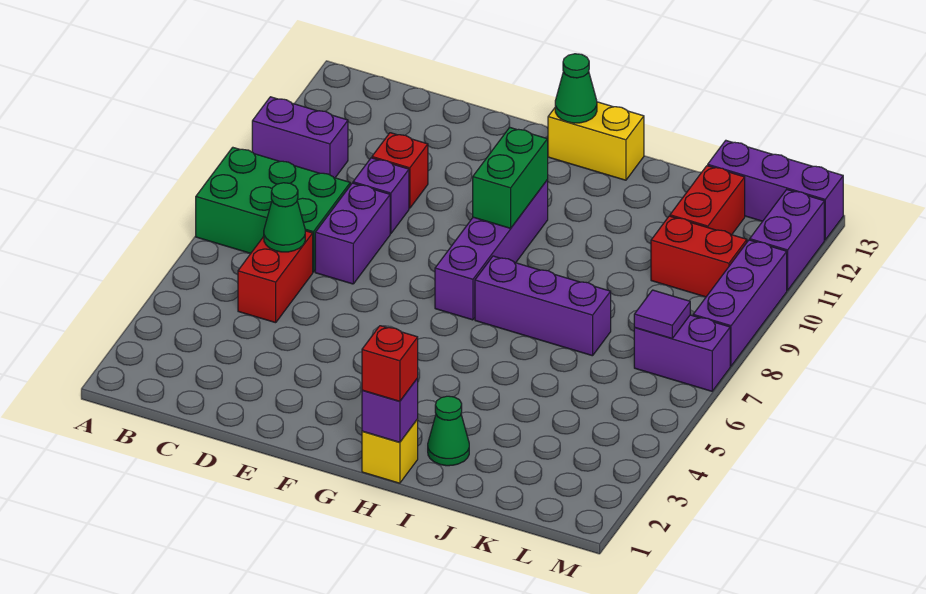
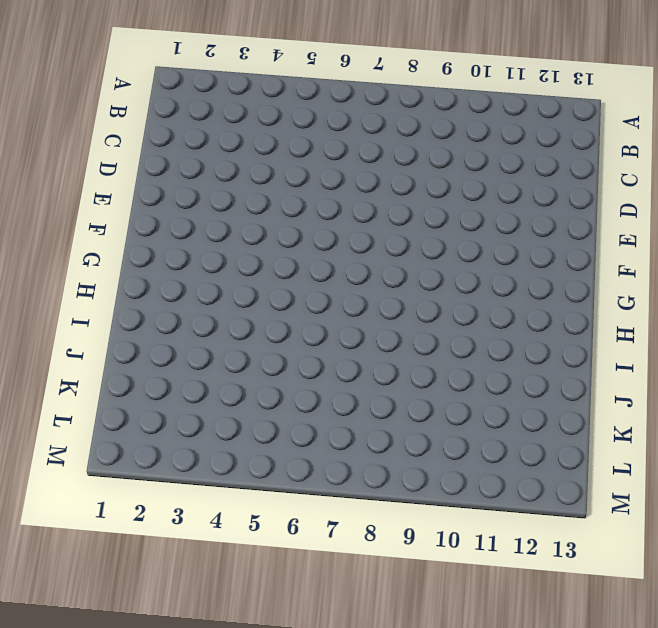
none -> green 2x3 brick [196,147,350,272]
none -> purple 1x2 brick [252,97,348,178]
none -> red 1x2 brick [238,231,313,323]

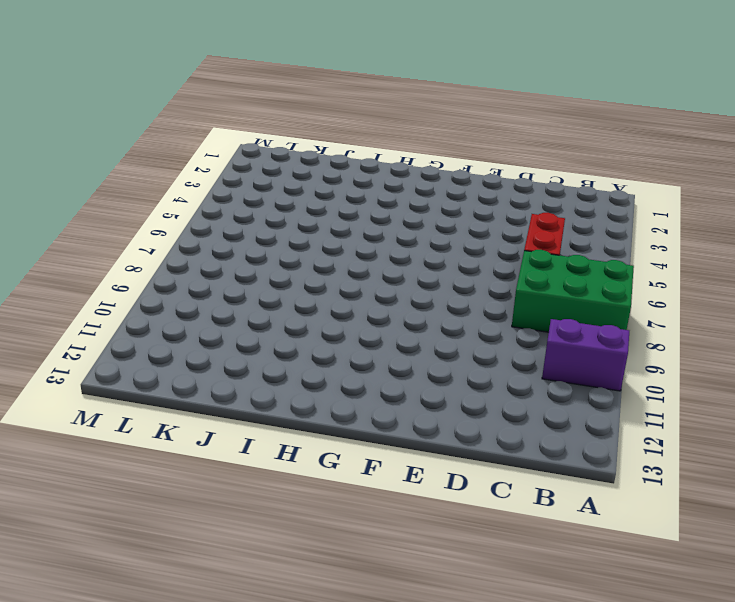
none -> purple 1x2 brick [315,183,390,284]
none -> purple 1x1 brick [353,158,409,234]
none -> red 1x1 brick [372,133,428,208]

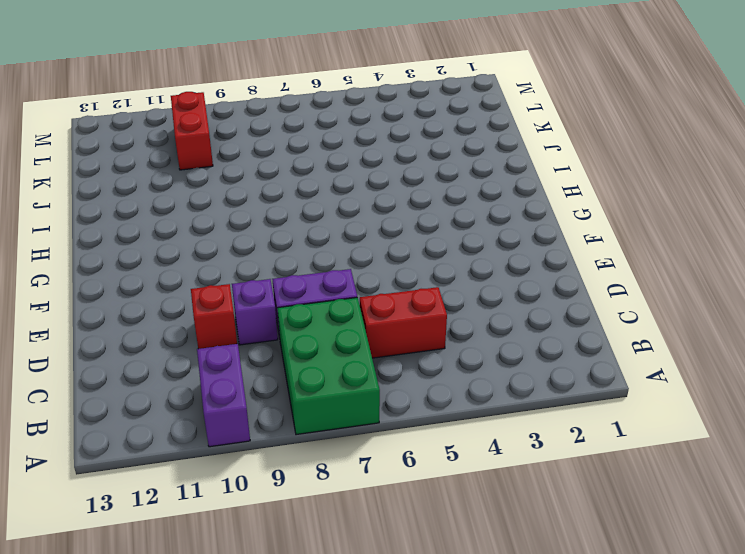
none -> purple 1x4 brick [435,180,548,320]
none -> yellow 1x2 brick [548,102,644,180]
none -> yellow 1x1 brick [362,419,418,483]

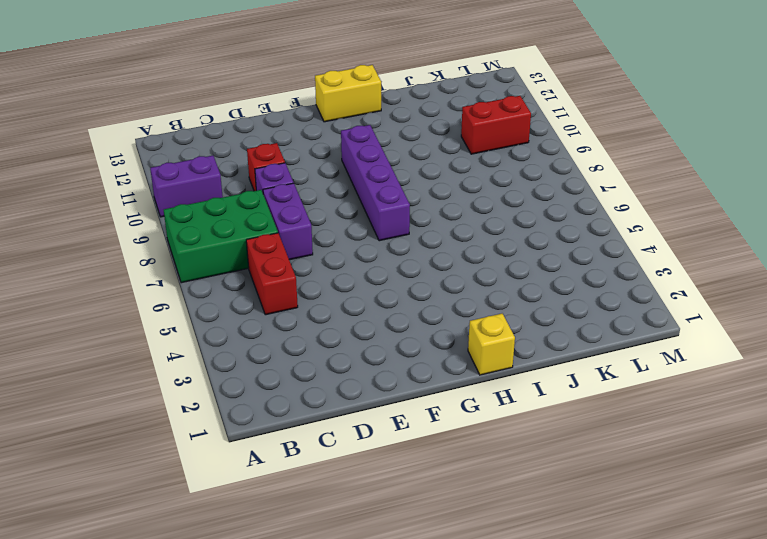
none -> purple 1x3 brick [475,256,611,356]
none -> green 1x1 cone [428,396,469,466]
none -> red 1x2 brick [670,166,745,235]

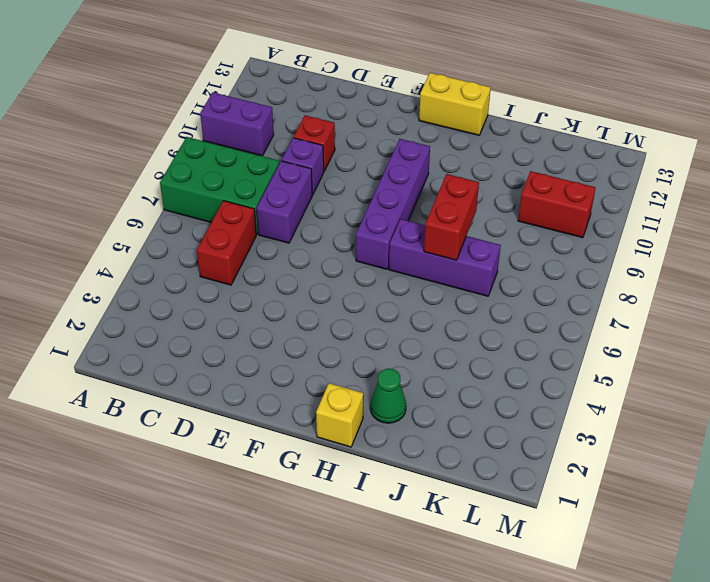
red 1x2 brick [424,174,479,260] -> red 1x2 brick moved to [670,166,745,235]
none -> purple 1x3 brick [708,141,843,240]
none -> purple 1x2 brick [634,315,730,391]
none -> purple 1x3 brick [693,240,787,366]

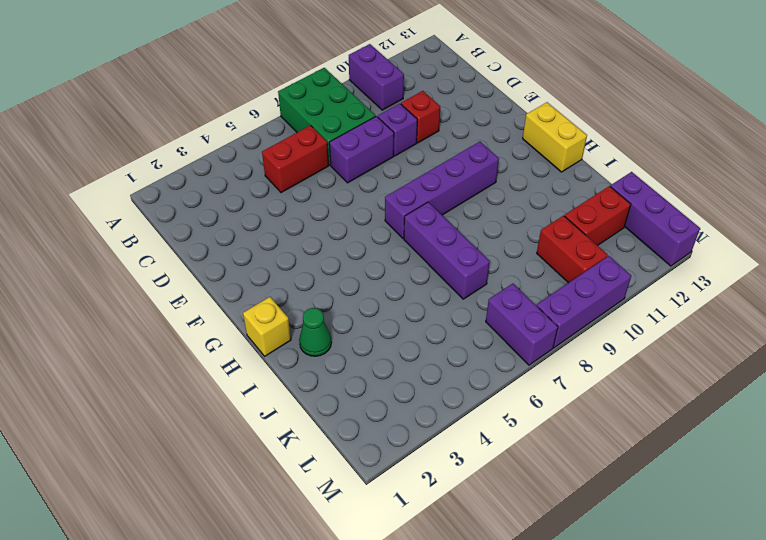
none -> purple 1x2 brick [750,190,824,290]
none -> green 1x1 cone [264,183,305,252]
none -> green 1x2 brick [473,127,548,228]

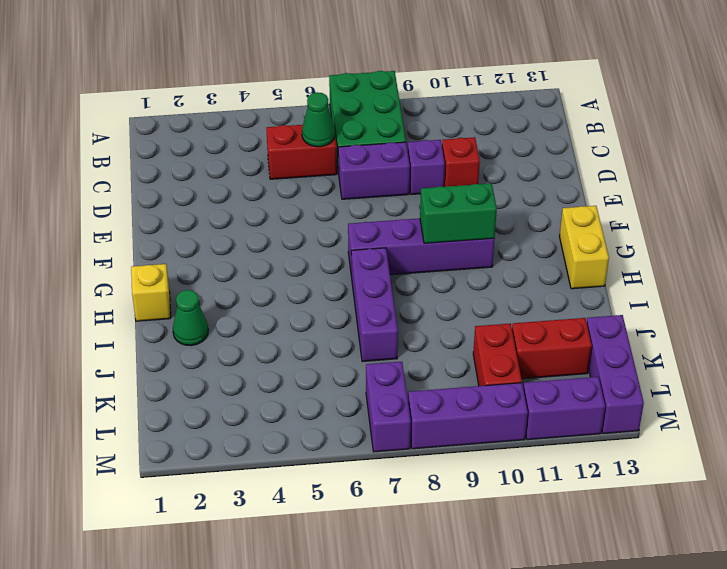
none -> purple 1x2 brick [252,97,348,178]
none -> green 1x1 cone [555,54,597,123]
none -> purple 1x1 brick [362,378,418,442]

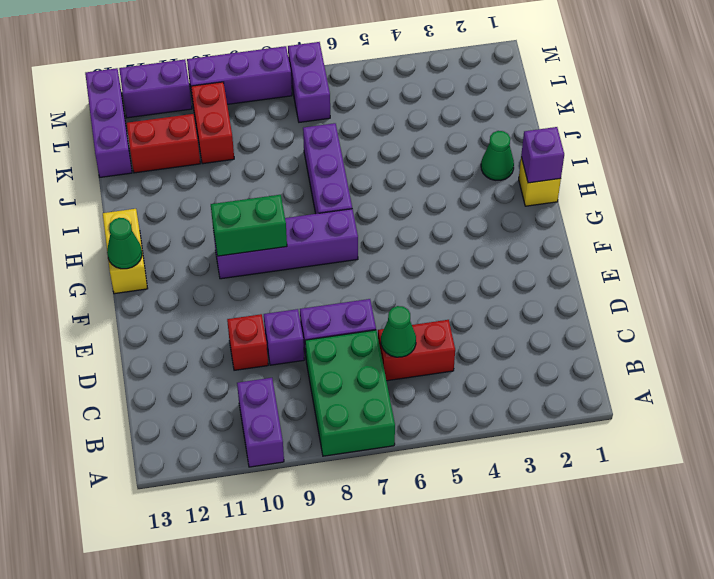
none -> purple 1x1 tile [634,290,690,338]
none -> red 1x1 brick [362,326,418,401]

